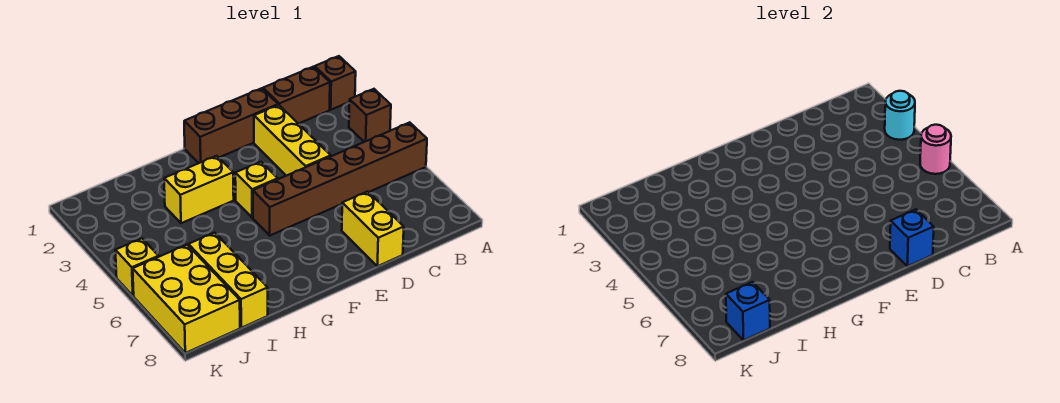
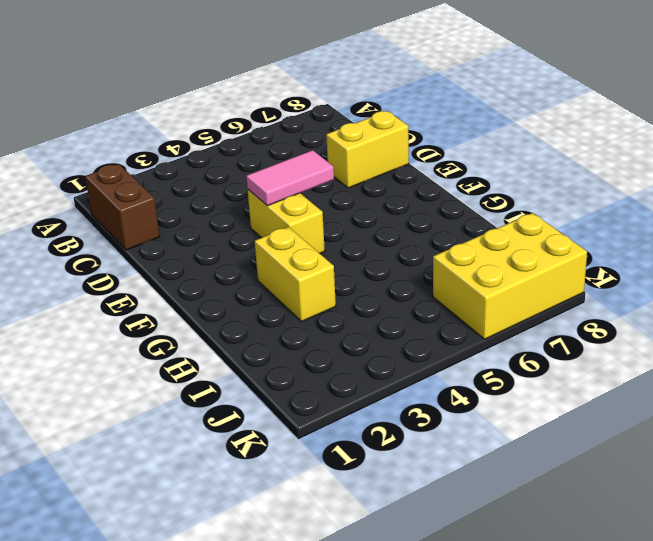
yellow 1x2 brick [247,189,325,253] -> yellow 1x1 brick [235,162,278,218]
pink 1x2 tile [246,150,334,206] -> none
none -> brown 1x1 brick [315,56,356,110]
none -> brown 1x1 brick [349,89,391,142]
none -> brown 1x6 brick [253,122,427,235]

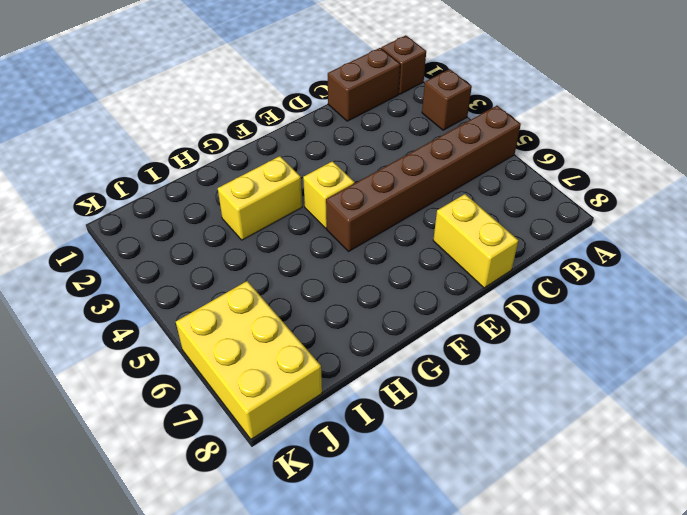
none -> brown 1x3 brick [184,88,278,163]
none -> yellow 1x3 brick [254,105,331,176]
none -> yellow 1x3 brick [188,233,268,328]

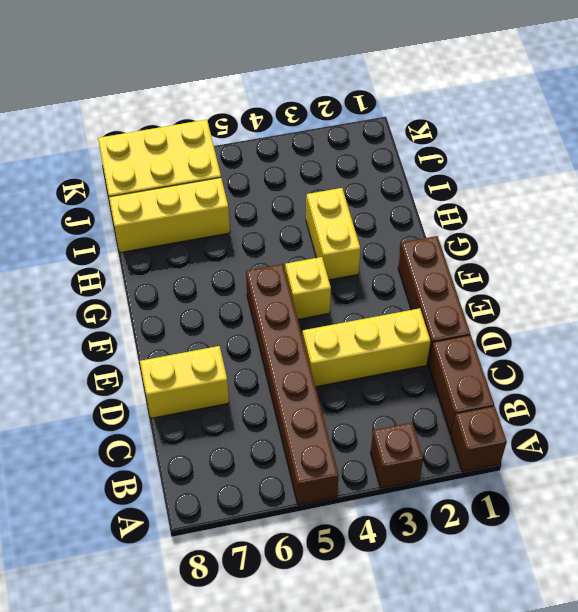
none -> yellow 1x1 brick [115,238,159,296]
none -> cyan 1x1 round brick [885,91,915,140]
none -> pink 1x1 round brick [920,125,951,174]

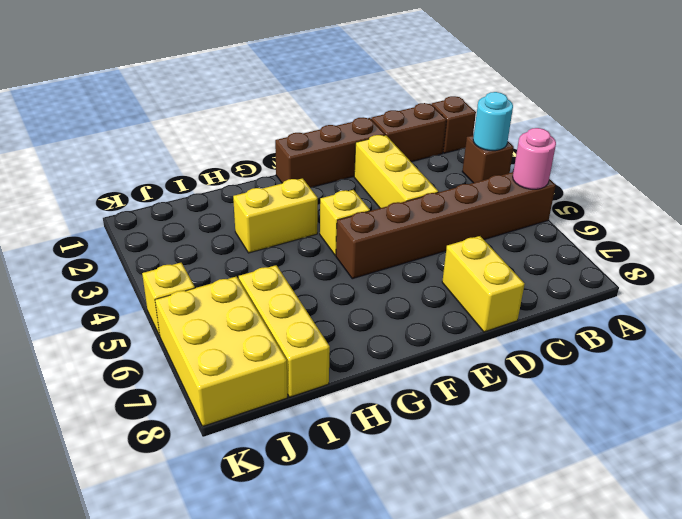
none -> blue 1x1 brick [890,210,934,266]
none -> blue 1x1 brick [726,282,770,340]

